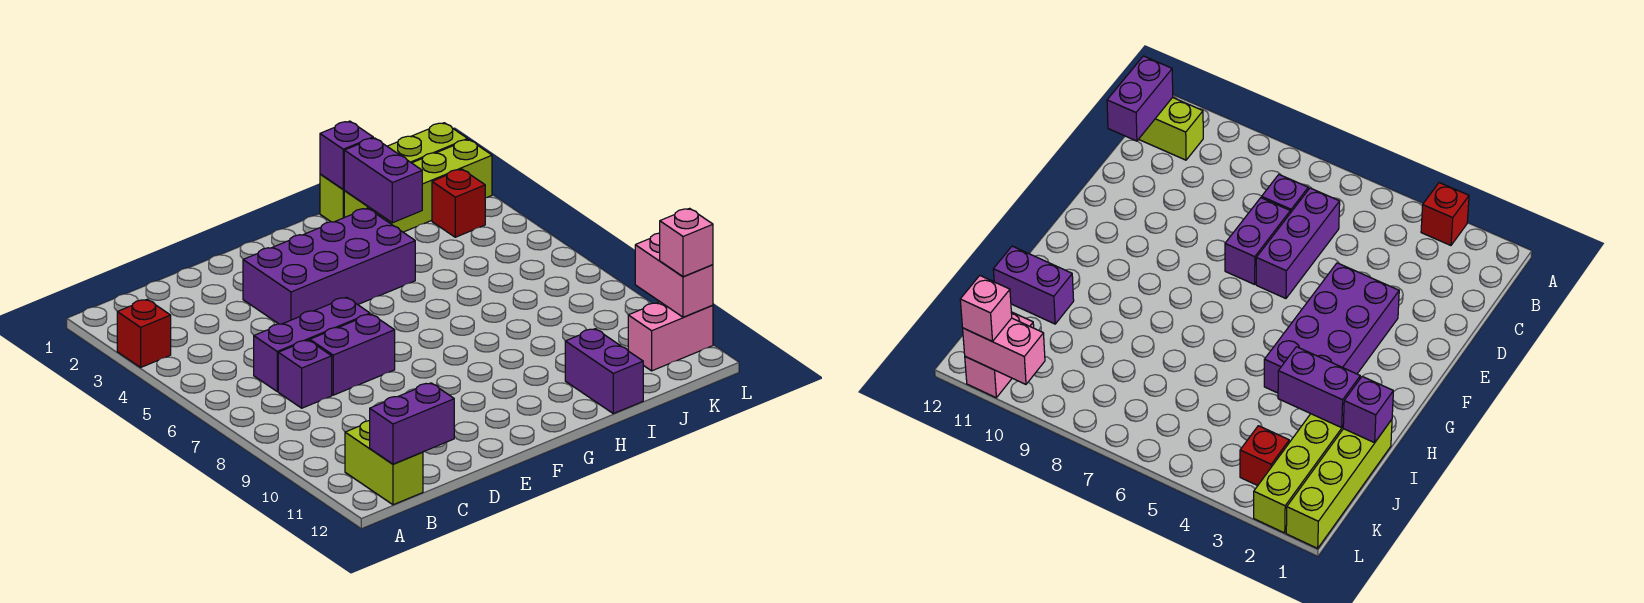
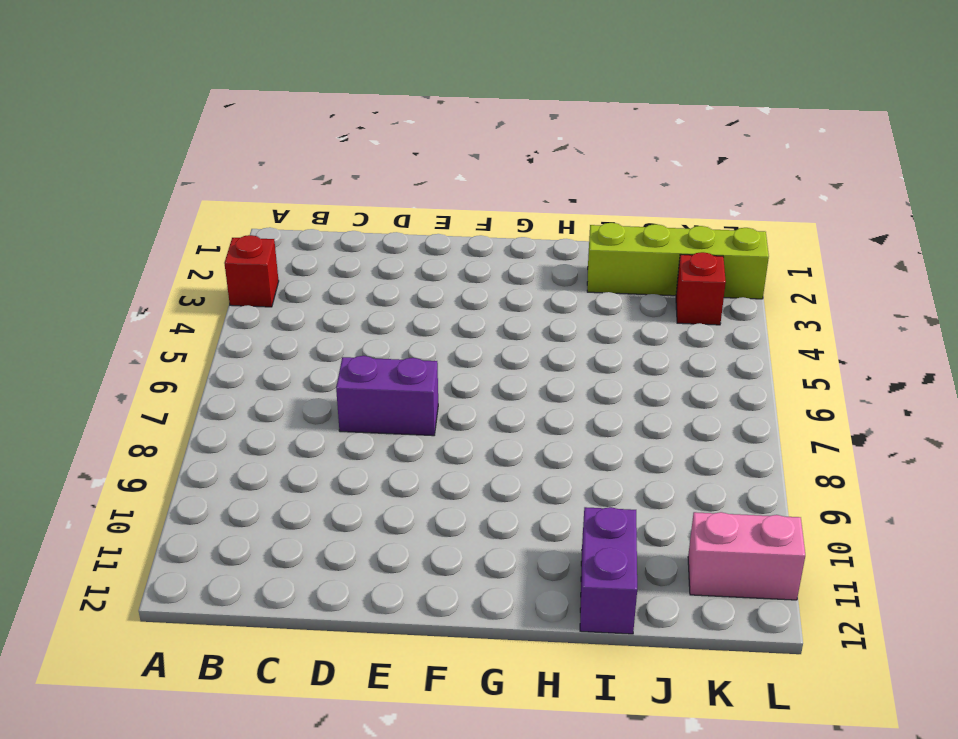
none -> lime 1x2 brick [345,421,423,505]
none -> purple 1x3 brick [254,297,370,391]
none -> purple 1x1 brick [278,340,332,408]

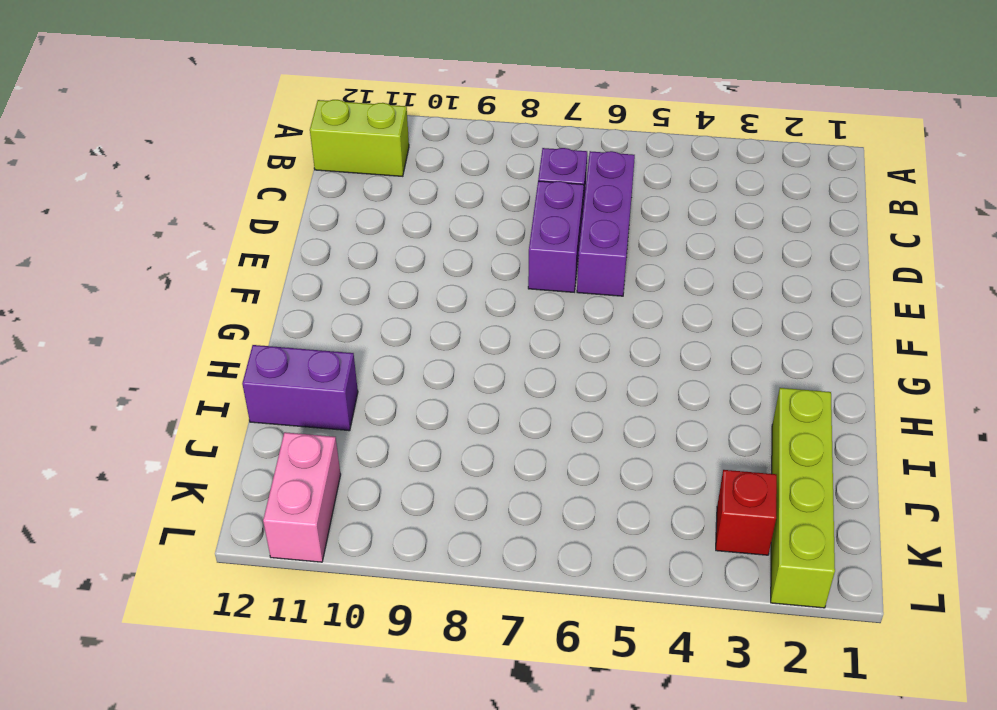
none -> red 1x1 brick [117,299,171,367]
none -> purple 2x4 brick [243,208,415,324]
none -> lime 1x4 brick [320,123,468,222]

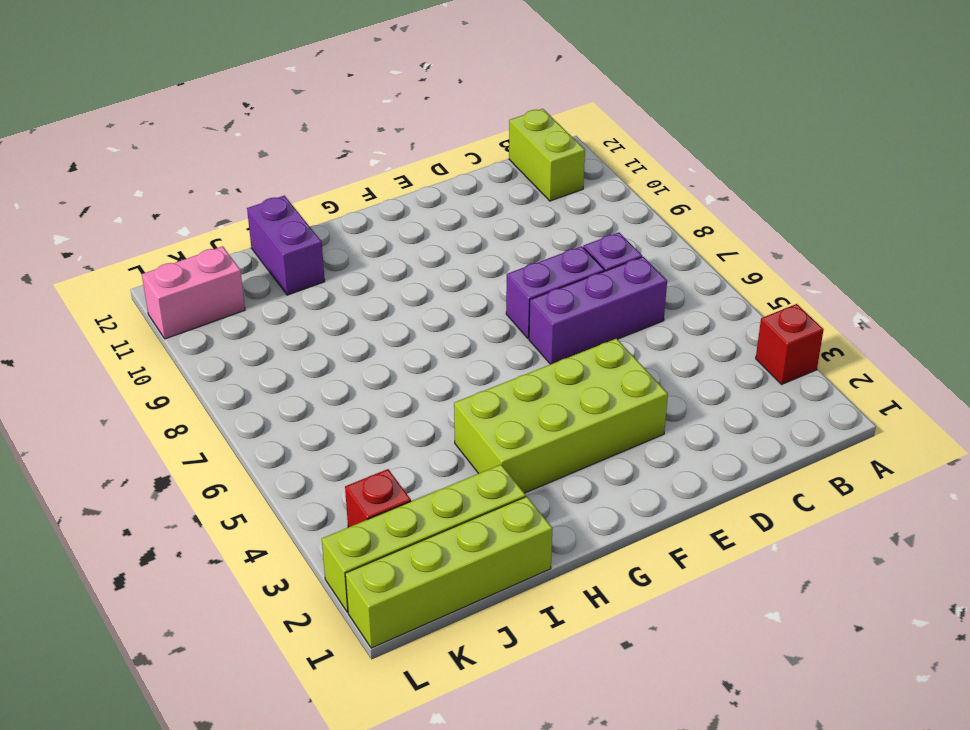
lime 2x4 brick [454,339,668,493] -> purple 2x4 brick [243,208,415,324]
none -> purple 1x2 brick [370,383,454,464]
none -> purple 1x1 brick [320,121,373,189]
none -> purple 1x2 brick [344,138,422,223]

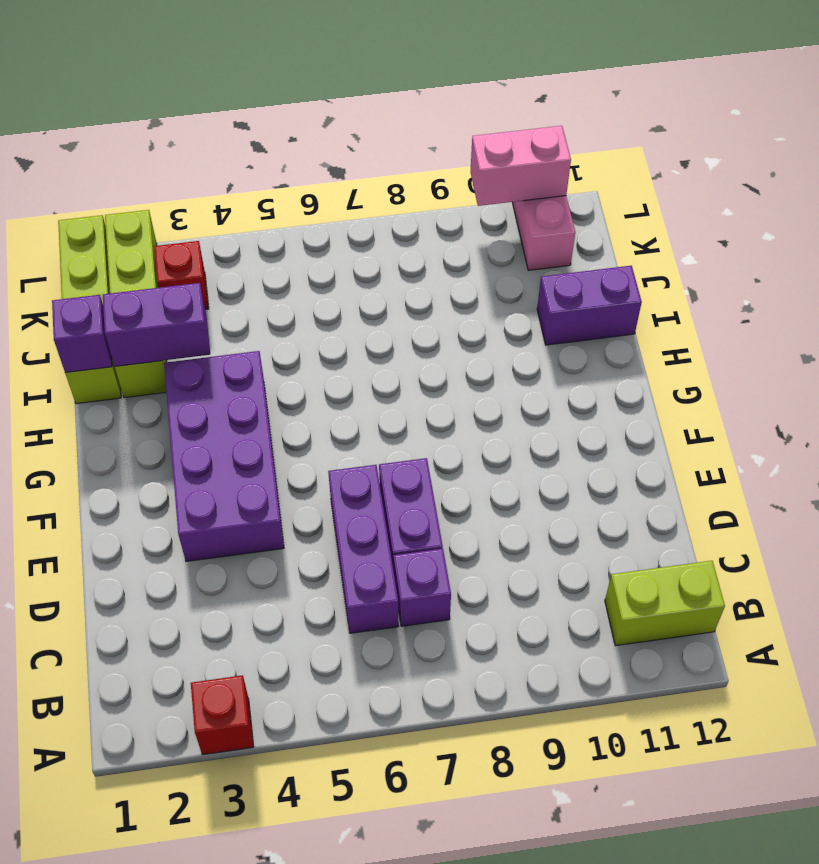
none -> purple 1x2 brick [370,383,454,464]
none -> pink 1x1 brick [660,208,713,277]

